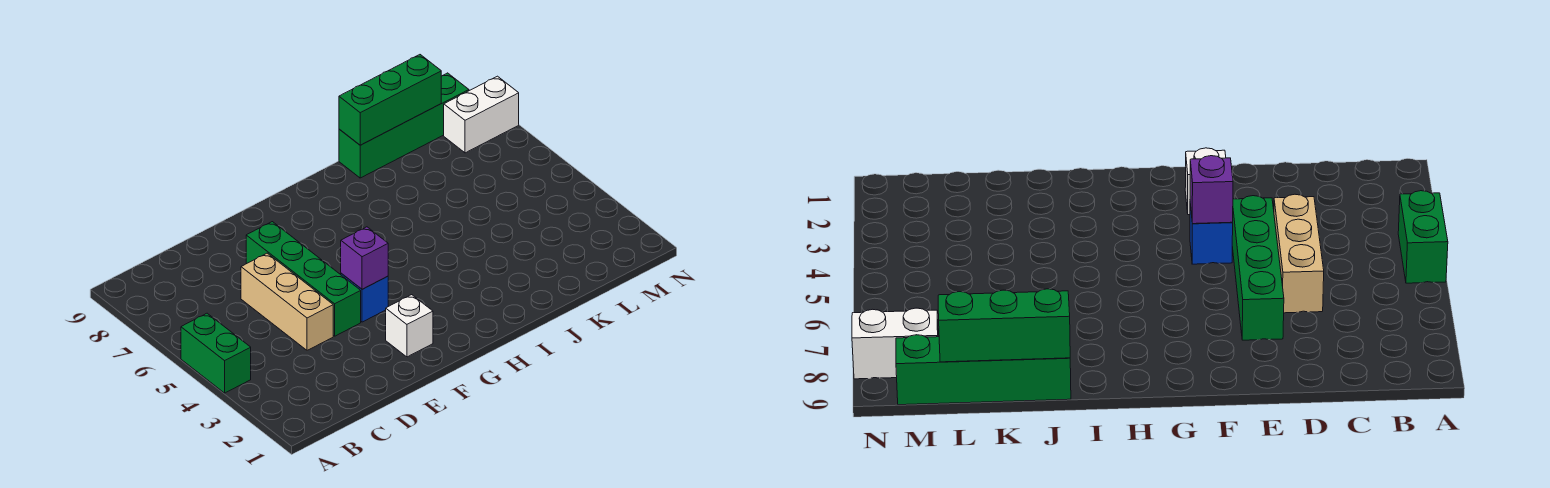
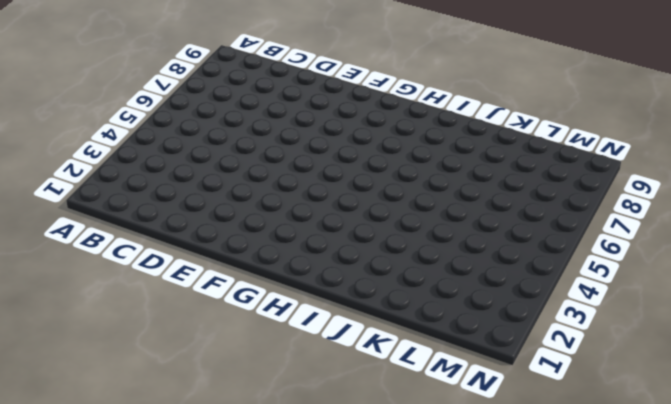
none -> green 1x2 brick [181,313,251,393]
none -> tan 1x3 brick [241,253,333,350]

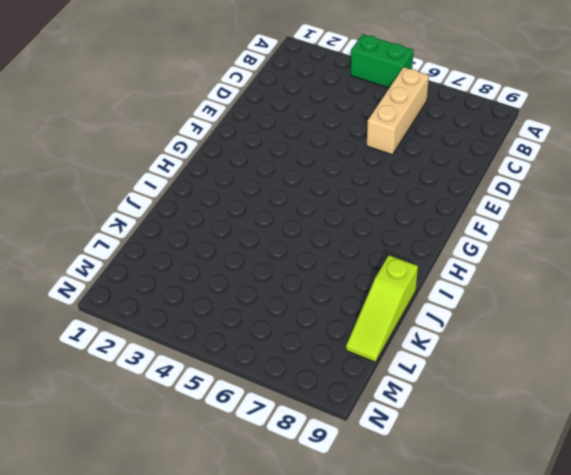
tan 1x3 brick [367,67,429,155] -> tan 1x3 brick turned to [241,253,333,350]
lime 1x3 slope [346,255,418,362] -> green 1x4 brick [339,73,469,178]
none -> green 1x4 brick [246,222,361,336]
none -> white 1x1 brick [386,295,433,357]

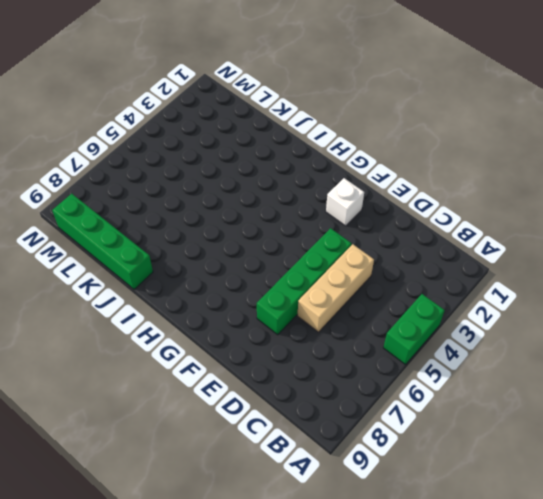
none -> blue 1x1 brick [341,273,388,322]
none -> white 1x2 brick [444,76,519,153]

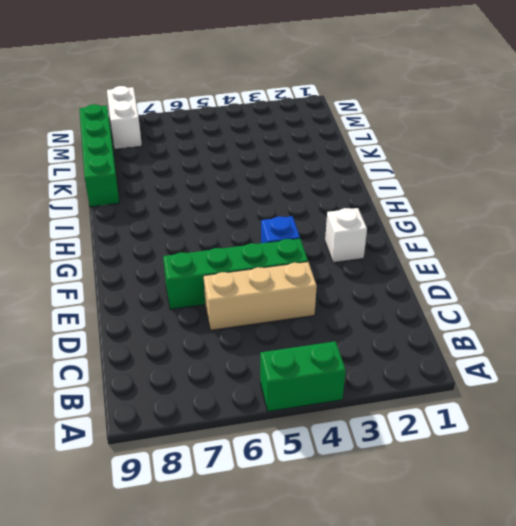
none -> purple 1x1 brick [341,227,388,289]
none -> green 1x3 brick [339,55,441,145]

